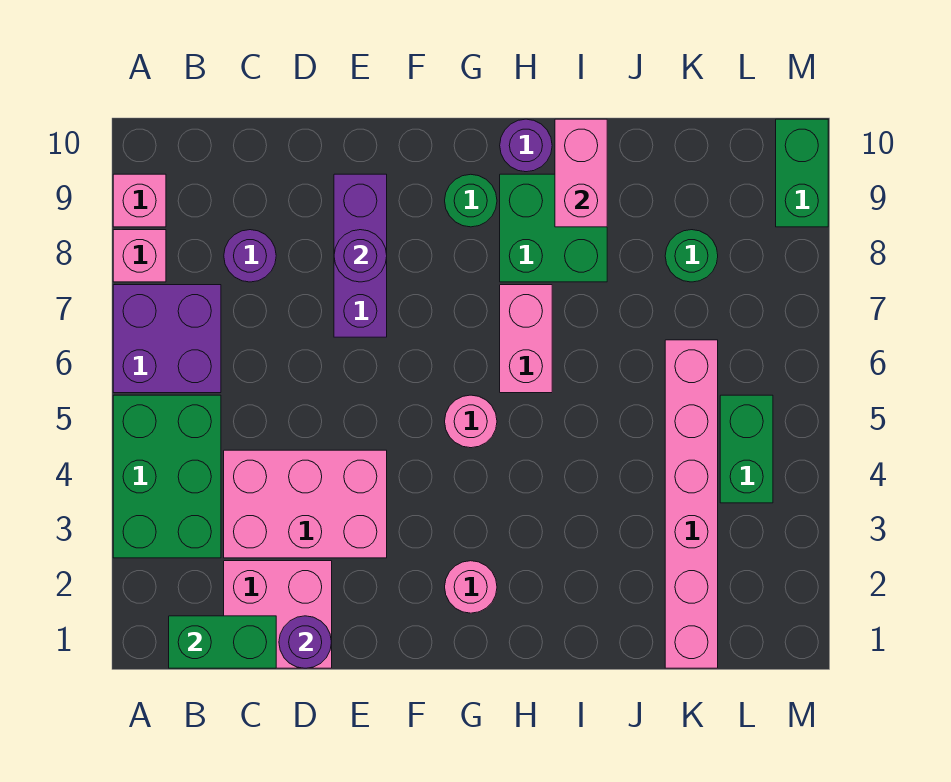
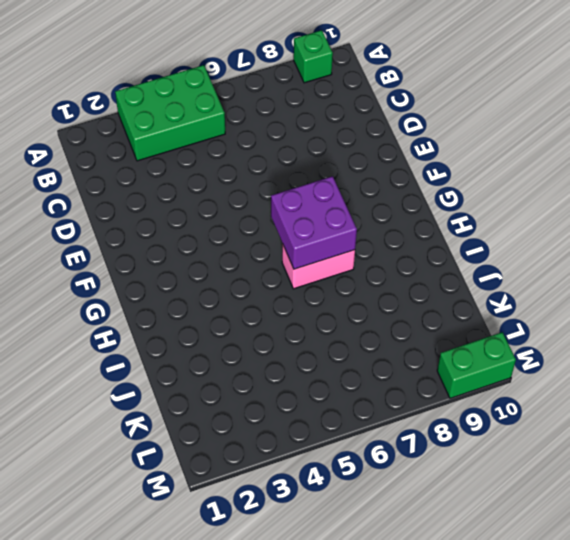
green 1x1 brick [294,30,333,83] -> pink 1x1 brick [113,174,166,227]
purple 2x2 brick [271,176,357,269] -> purple 2x2 brick moved to [113,285,221,393]
none -> pink 1x1 brick [113,230,166,282]
none -> pink 2x2 brick [224,561,332,668]
none -> pink 2x3 brick [224,450,387,558]

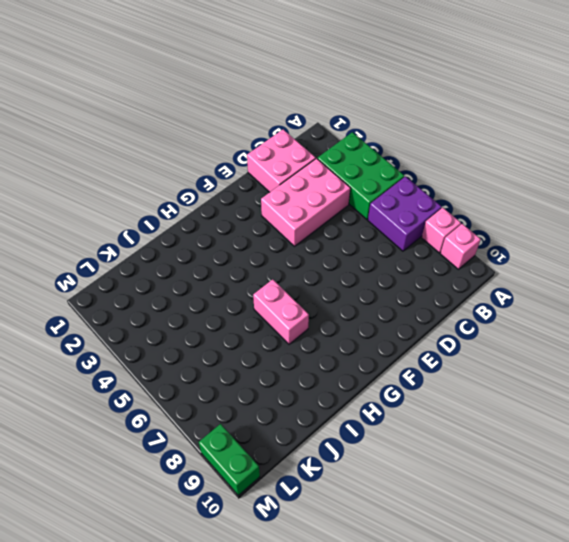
none -> purple 1x1 round brick [224,230,276,282]
none -> purple 1x3 brick [334,174,387,337]
none -> pink 1x1 round brick [445,561,497,613]

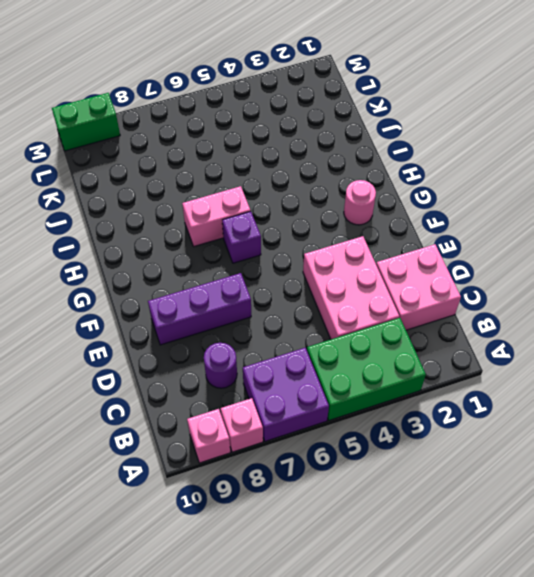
purple 1x1 brick [222,211,261,263] -> none
none -> pink 1x1 round brick [445,395,497,448]
none -> green 1x1 round brick [445,174,497,227]
none -> green 2x2 brick [500,174,607,282]

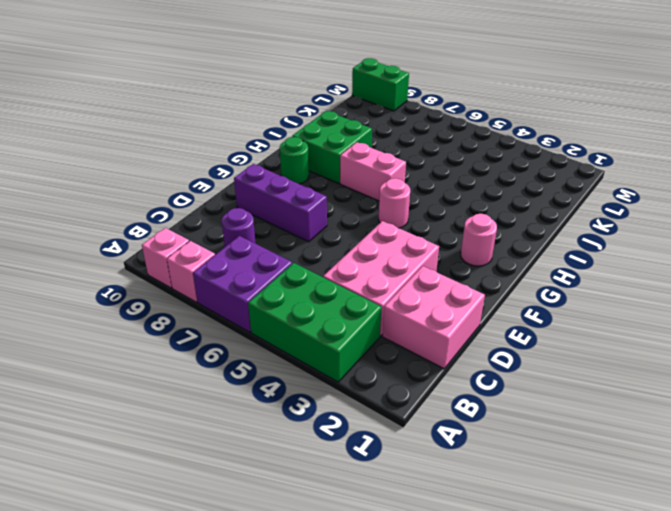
none -> purple 1x1 round brick [500,119,552,172]
none -> pink 1x6 brick [665,340,718,668]
none -> green 1x1 round brick [665,230,718,282]

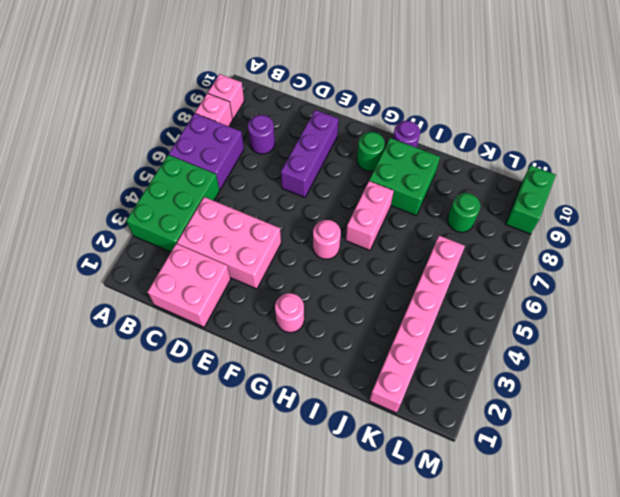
none -> green 1x2 brick [720,395,773,503]
none -> green 1x2 brick [169,616,276,668]
none -> purple 1x1 round brick [279,616,331,668]

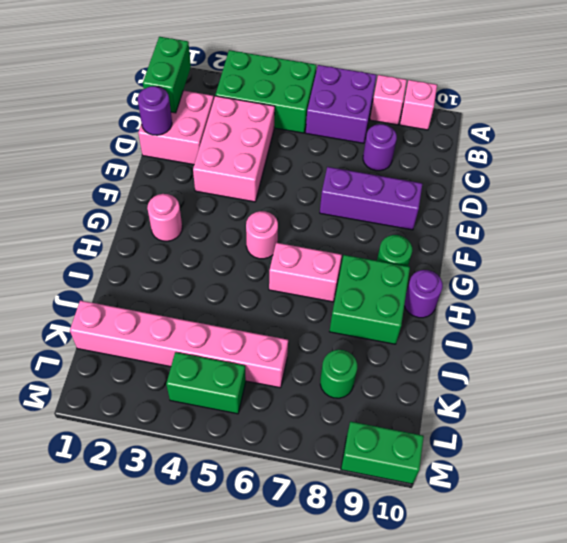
none -> purple 1x1 round brick [334,230,387,282]
none -> pink 1x2 brick [555,119,607,227]

